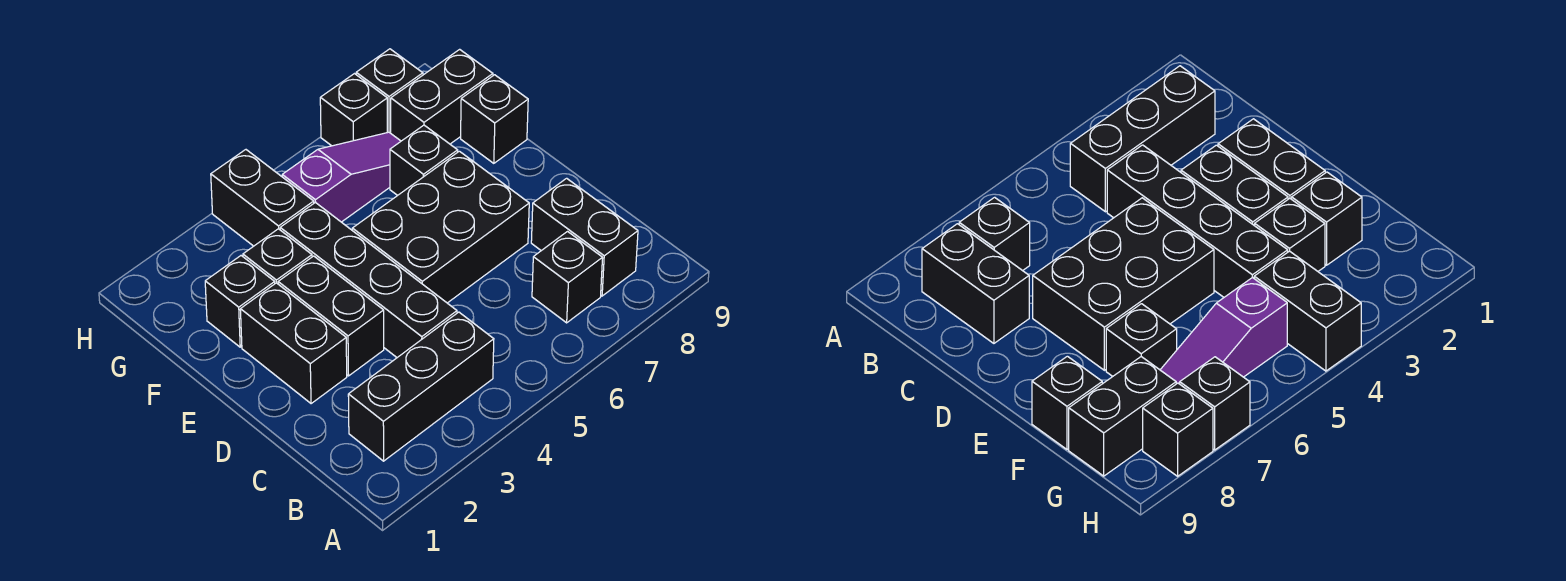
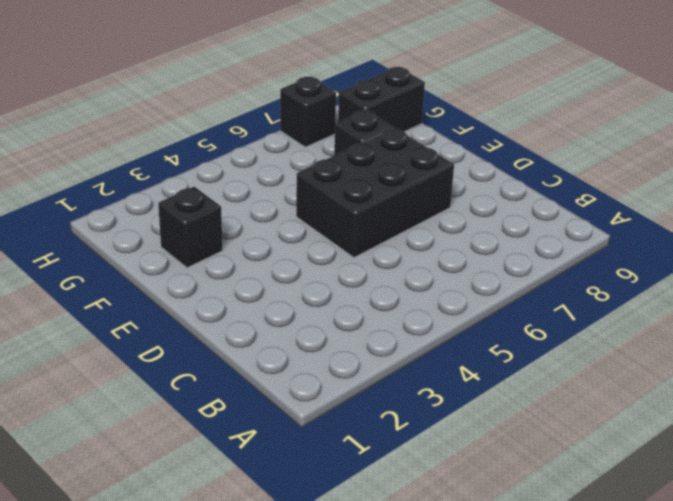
none -> black 1x3 brick [348,312,494,461]
none -> black 1x1 brick [532,232,602,323]
none -> black 1x2 brick [531,178,638,296]

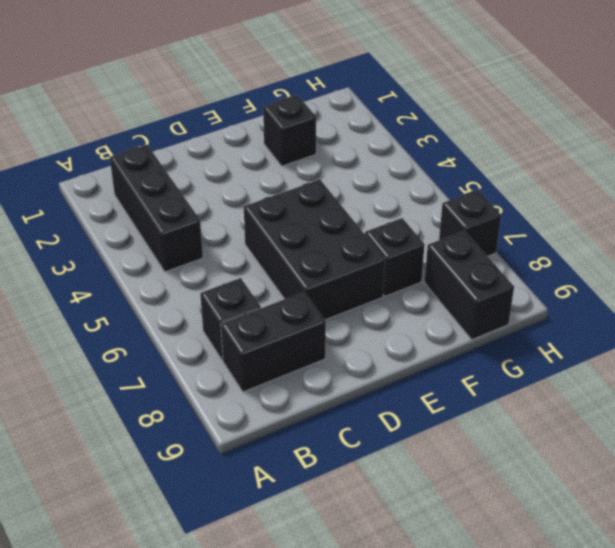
none -> black 1x4 brick [280,202,457,357]
none -> black 1x2 brick [240,283,347,404]
none -> black 1x2 brick [278,256,384,376]

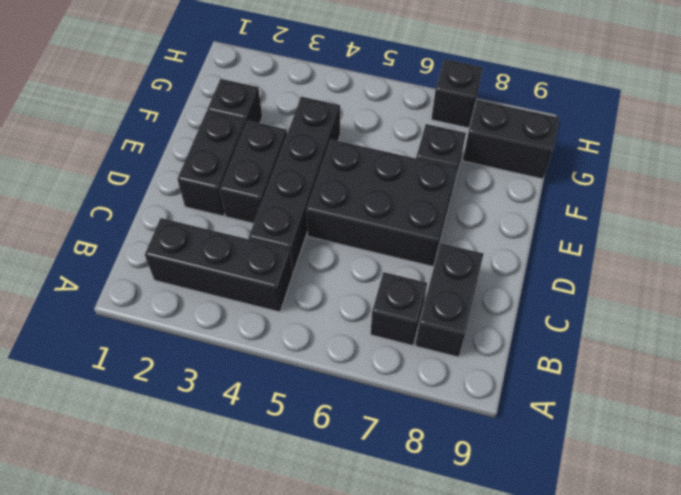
none -> black 1x1 brick [243,229,312,284]
none -> black 1x1 brick [461,75,528,163]
none -> black 1x2 brick [211,150,314,246]

